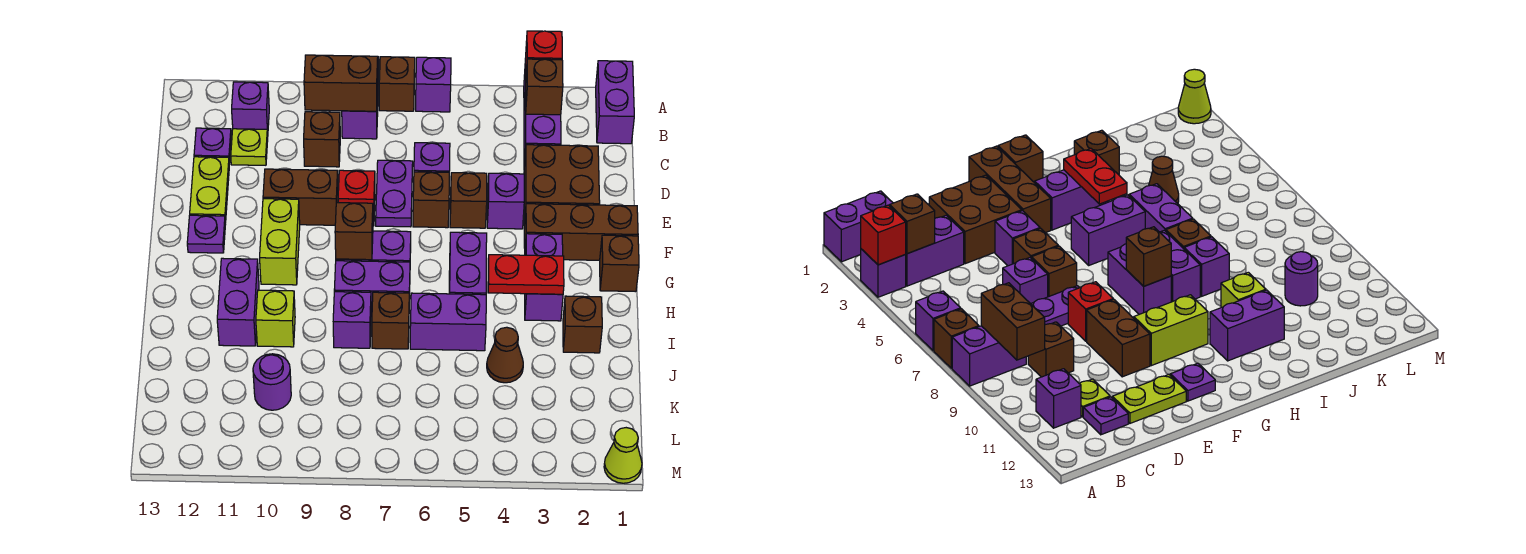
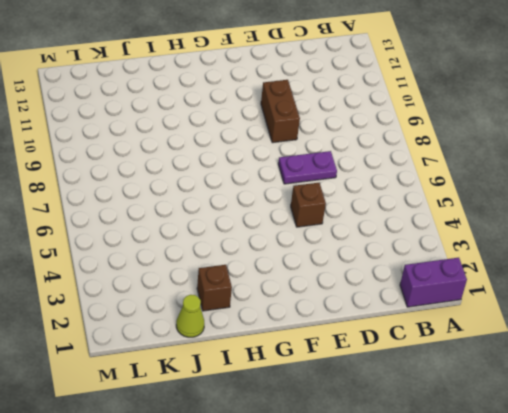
lime 1x1 cone [176,295,204,337] -> lime 1x1 cone moved to [604,428,642,483]
none -> purple 1x1 brick [861,249,906,297]
none -> purple 1x1 brick [416,57,451,112]
none -> brown 1x1 brick [379,57,415,111]
none -> purple 1x2 brick [342,57,379,139]

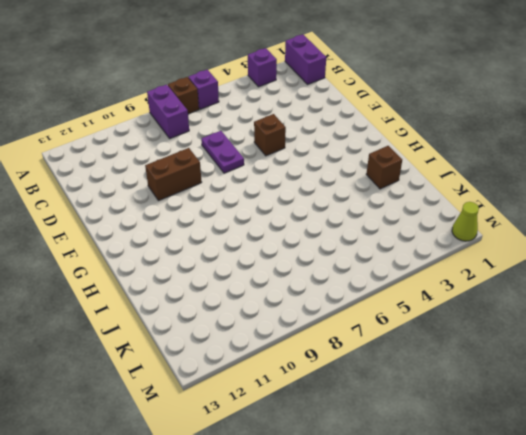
none -> purple 1x2 brick [524,89,561,166]
none -> purple 1x1 brick [232,82,269,133]
none -> brown 1x1 brick [304,112,340,167]
none -> lime 1x1 plate [231,129,268,165]

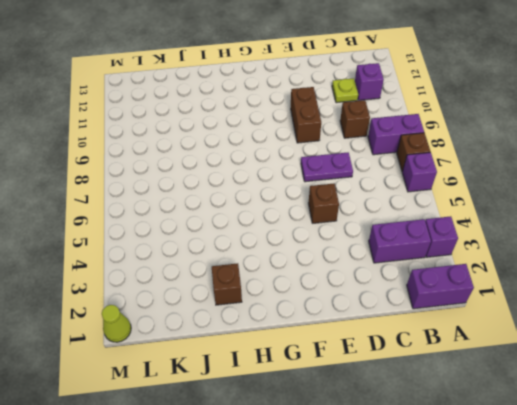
none -> purple 1x1 plate [194,128,231,164]
none -> brown 2x2 brick [524,145,600,229]
none -> purple 1x1 brick [414,143,450,172]
none -> lime 1x2 plate [190,157,229,223]

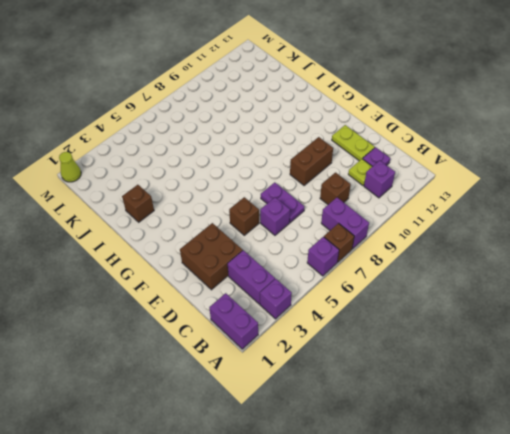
none -> purple 1x1 brick [487,173,524,229]
none -> brown 1x1 brick [413,172,449,228]
none -> red 1x1 brick [338,170,375,226]
none -> brown 1x3 brick [524,204,638,260]

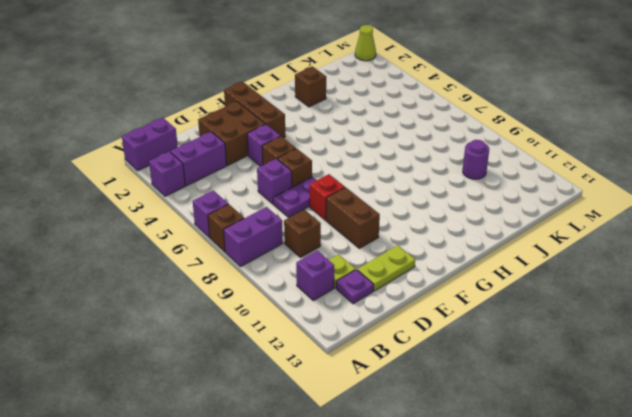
none -> lime 1x2 brick [260,199,300,285]
none -> purple 1x1 plate [187,215,225,253]
none -> brown 1x1 brick [600,235,639,292]
none -> purple 1x2 brick [525,234,563,321]

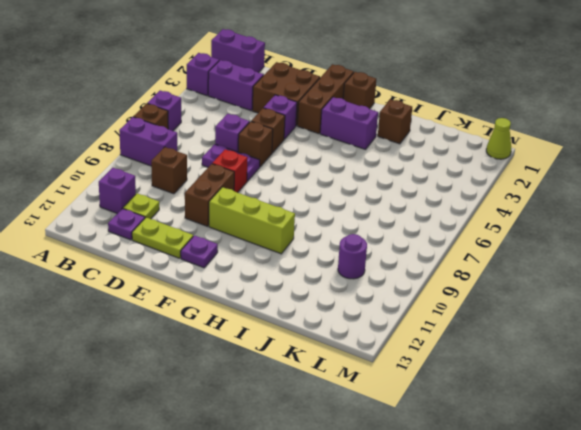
lime 1x3 brick [209,187,295,254] -> lime 1x2 brick [260,199,300,285]
none -> purple 1x2 brick [449,232,487,295]
none -> purple 1x2 brick [336,231,411,262]
none -> purple 1x2 brick [334,261,410,317]
none -> purple 1x2 brick [217,258,259,346]

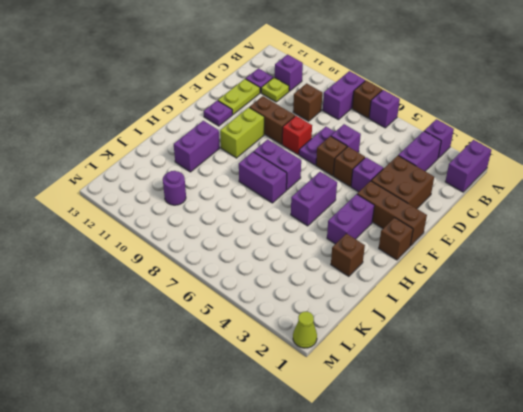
none -> purple 1x2 brick [410,293,486,351]
none -> brown 1x1 brick [372,292,409,349]
none -> purple 1x1 brick [333,292,371,348]
none -> lime 1x1 brick [256,290,295,347]

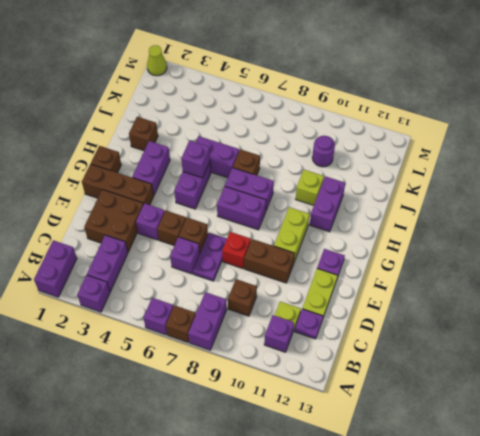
purple 1x1 brick [181,141,210,178] -> purple 1x1 brick moved to [333,292,371,348]
none -> brown 1x1 cone [487,327,523,383]
none -> red 1x1 brick [525,31,562,73]
none -> brown 1x1 brick [525,59,563,115]
none -> brown 1x2 brick [304,55,378,111]

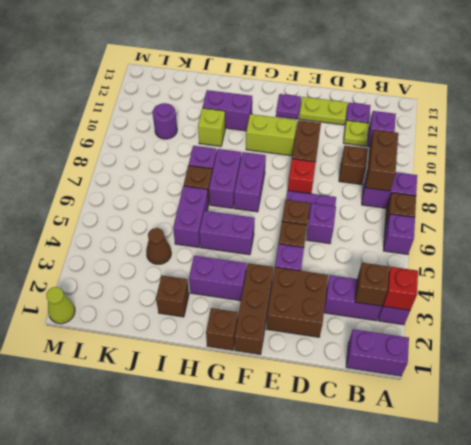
none -> brown 1x1 brick [335,203,373,260]
none -> red 1x2 plate [488,255,564,294]

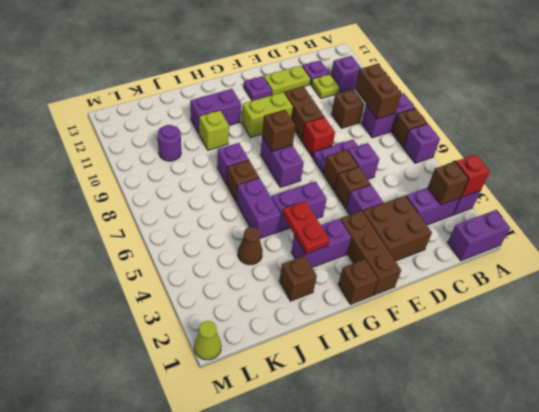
none -> purple 1x2 brick [334,261,410,317]

